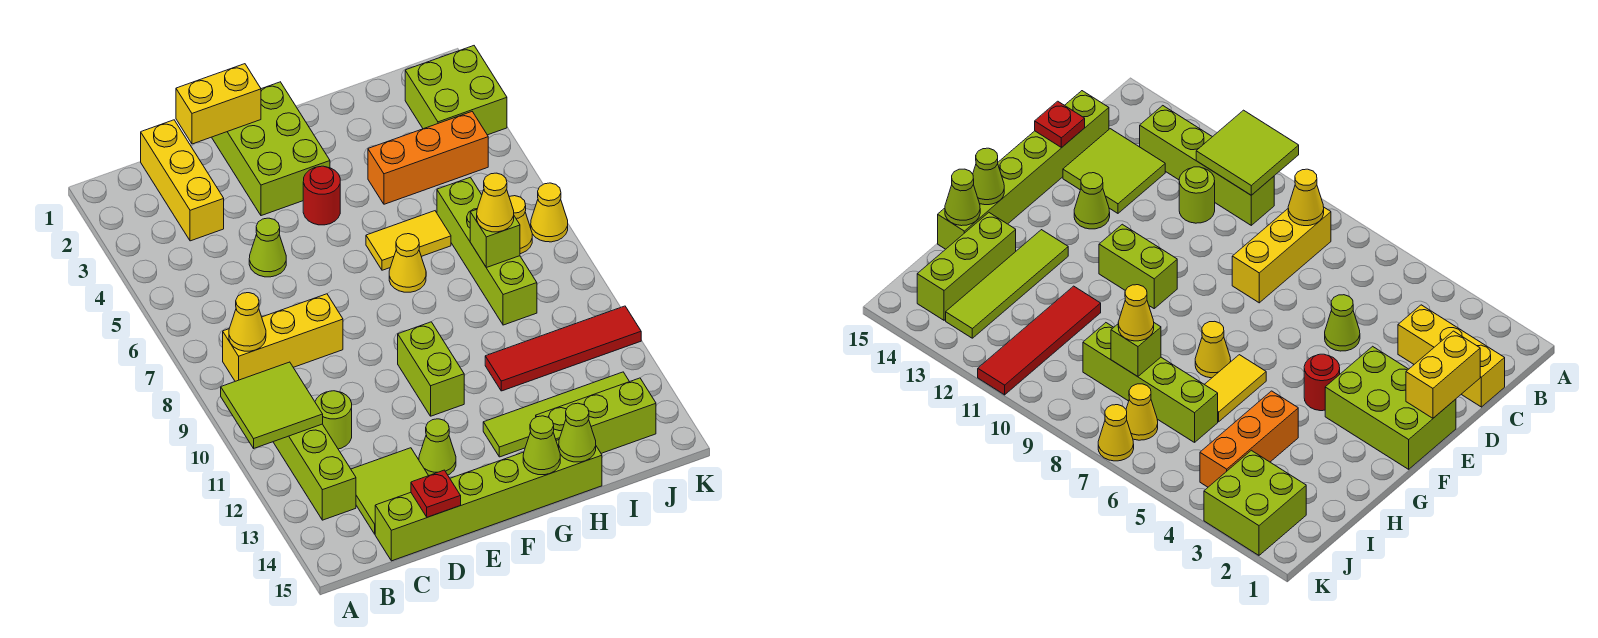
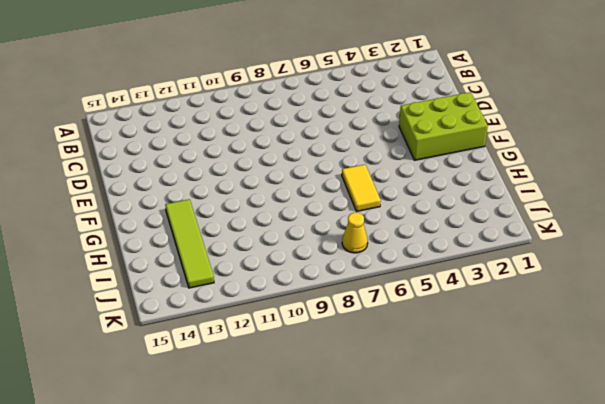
none -> yellow 1x3 brick [223,294,343,381]
none -> lime 1x4 brick [273,424,356,520]
none -> yellow 1x3 brick [141,120,224,241]

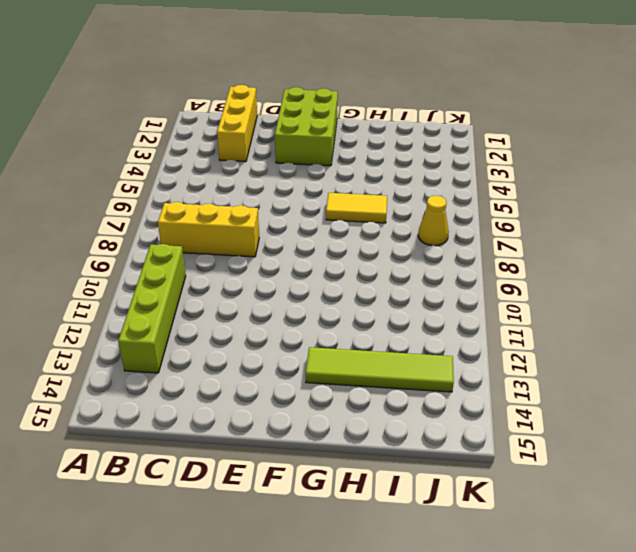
none -> lime 1x1 round brick [315,391,352,449]
none -> lime 2x2 tile [351,448,428,534]
none -> lime 1x6 brick [375,440,602,561]

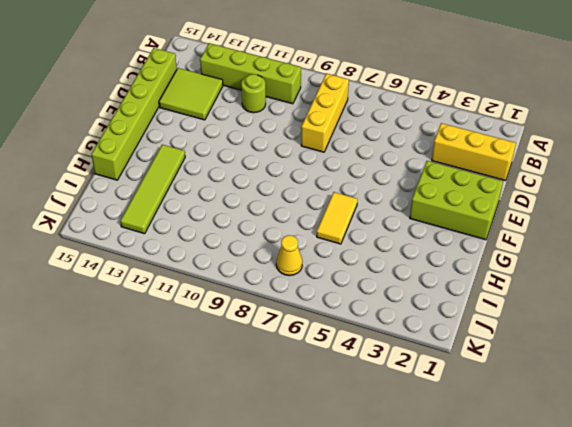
none -> lime 1x1 cone [249,218,286,277]
none -> lime 1x1 cone [419,419,456,476]
none -> red 1x1 round brick [303,166,340,225]

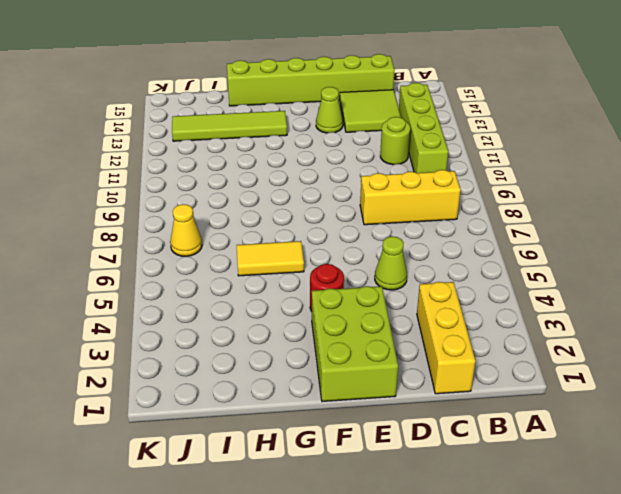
none -> lime 1x2 brick [398,322,464,416]
none -> yellow 1x1 cone [389,234,426,292]
none -> orange 1x3 brick [368,112,488,204]

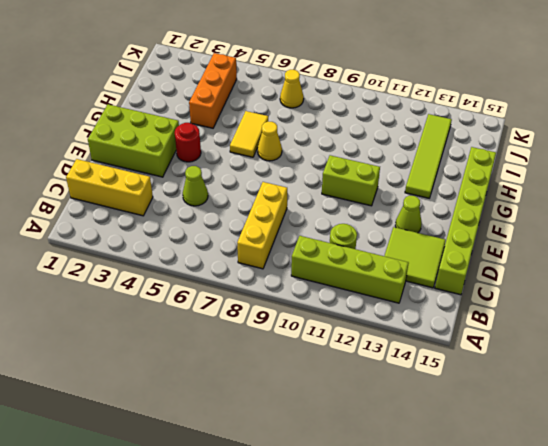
none -> red 1x4 tile [485,306,641,391]
none -> lime 1x3 brick [536,378,656,453]
none -> lime 1x4 brick [437,177,537,325]

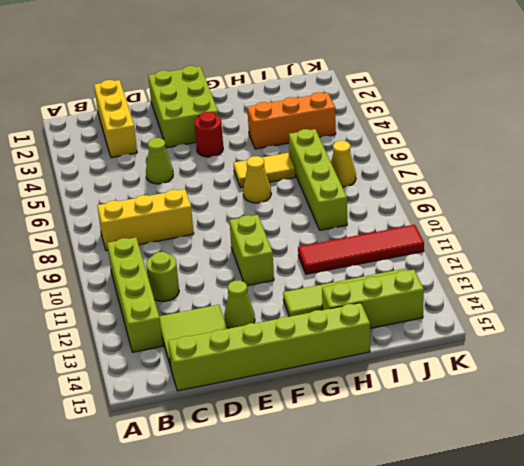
none -> lime 2x2 brick [405,46,507,135]
none -> yellow 1x1 cone [531,183,568,242]
none -> lime 2x2 tile [221,362,323,448]

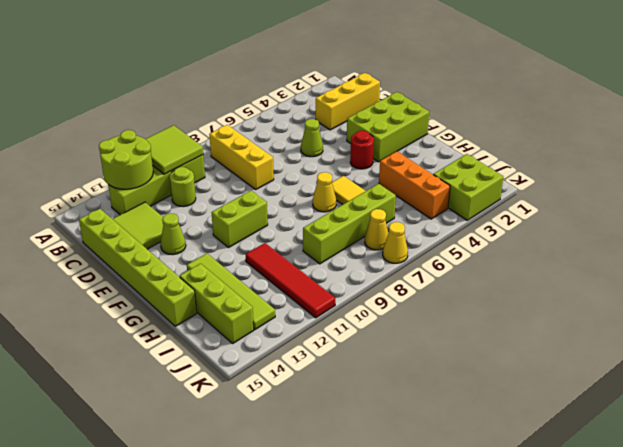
lime 2x2 round brick [99,130,153,189] -> none
none -> yellow 1x1 cone [229,293,266,351]
none -> yellow 1x2 brick [176,64,261,144]
none -> red 1x1 plate [411,470,461,517]

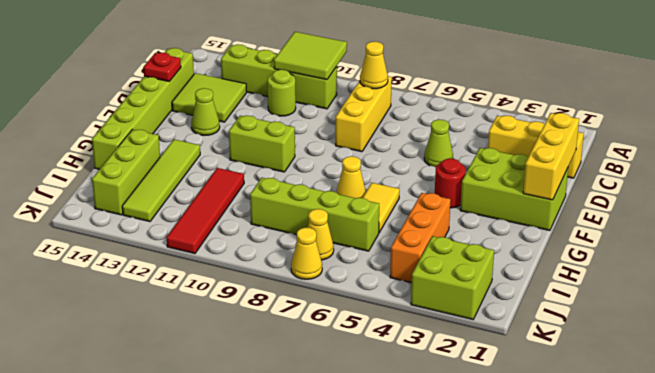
yellow 1x3 brick [523,113,579,200] -> yellow 1x2 brick [176,64,261,144]
none -> lime 1x1 cone [523,416,560,475]
none -> lime 1x1 cone [559,403,596,462]
none -> lime 1x1 brick [470,209,520,268]

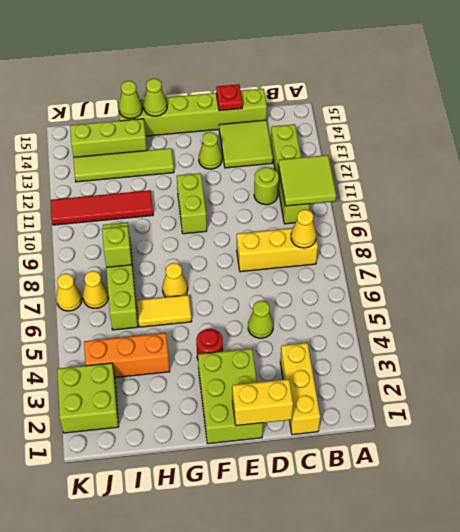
none -> yellow 1x1 cone [477,173,514,232]

